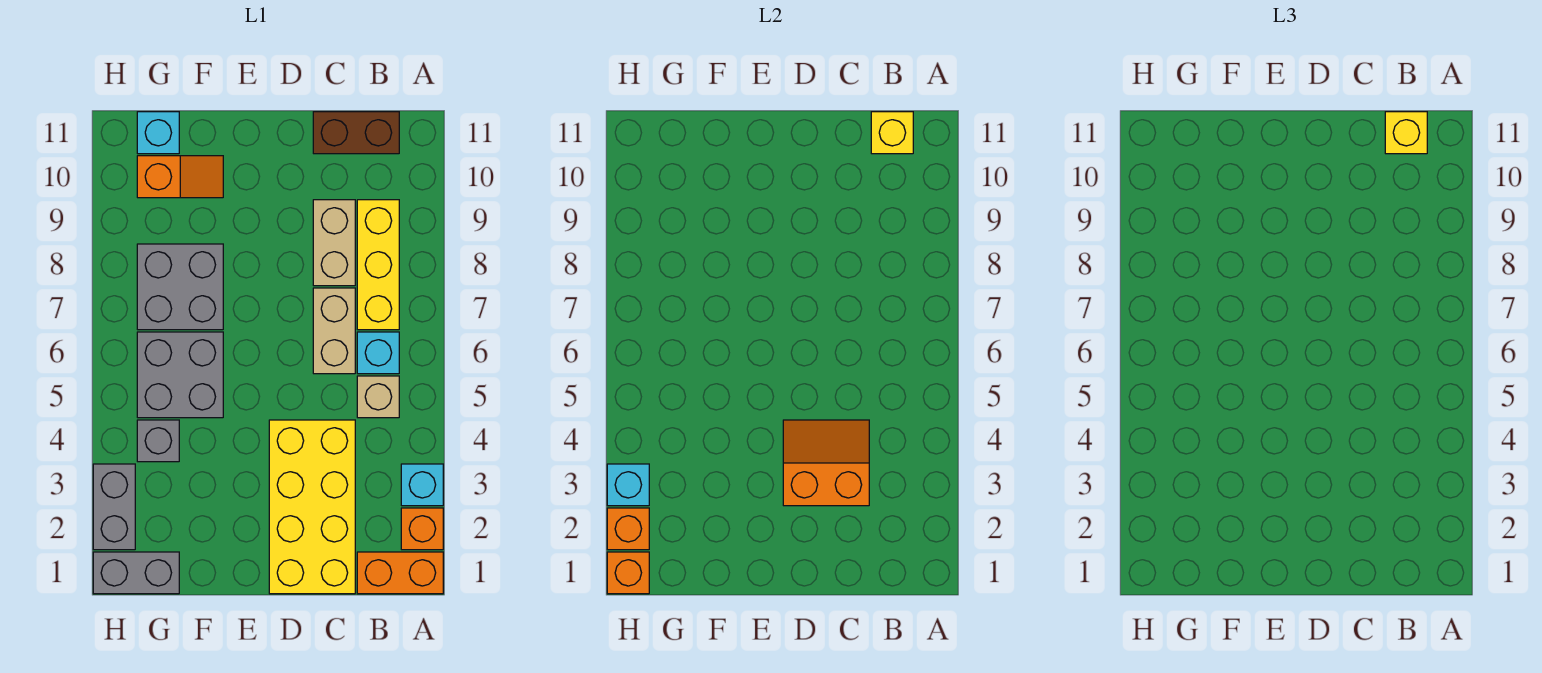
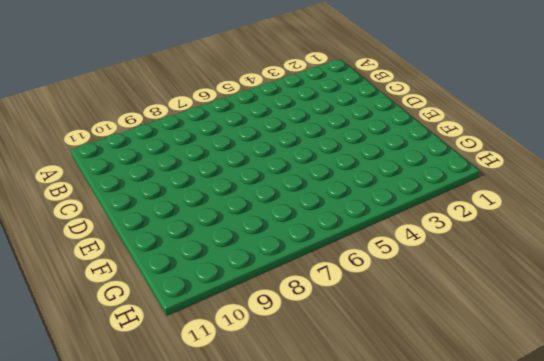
none -> orange 1x2 brick [357,552,443,594]
none -> orange 1x1 brick [401,508,443,550]
none -> cyan 1x1 brick [401,464,443,506]

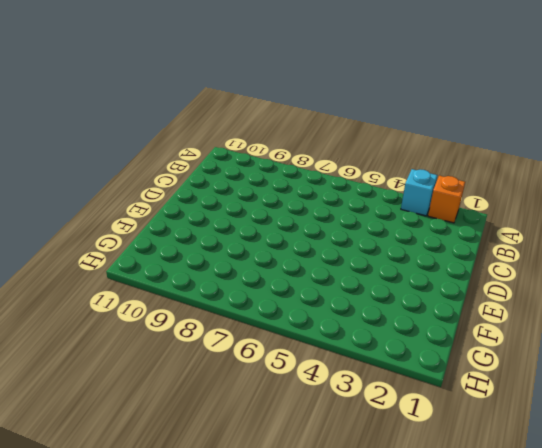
none -> orange 1x2 brick [357,552,443,594]
none -> tan 1x1 brick [357,376,399,418]
none -> cyan 1x1 brick [357,332,399,374]

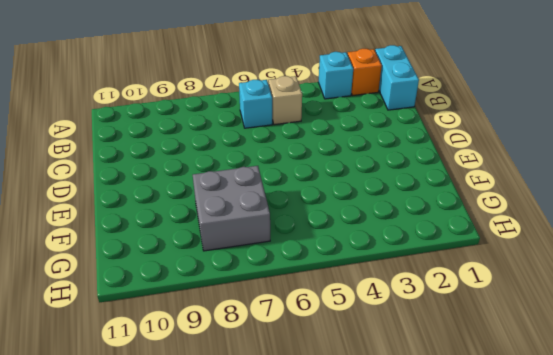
cyan 1x2 brick [375,45,419,110] -> orange 1x2 brick [357,552,443,594]
none -> yellow 1x3 brick [357,200,399,330]
none -> brown 1x2 brick [313,112,399,154]
none -> yellow 2x4 brick [269,420,355,594]

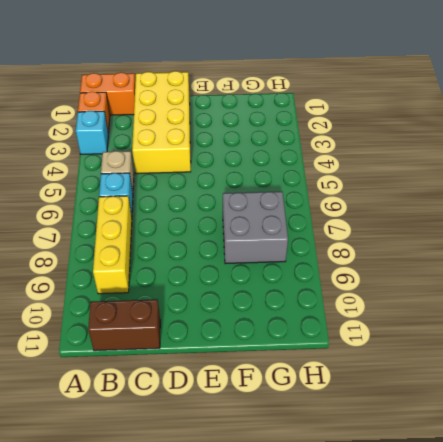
none -> tan 1x2 brick [313,288,355,374]
none -> tan 1x2 brick [313,200,355,286]
none -> grey 2x2 brick [137,332,223,418]

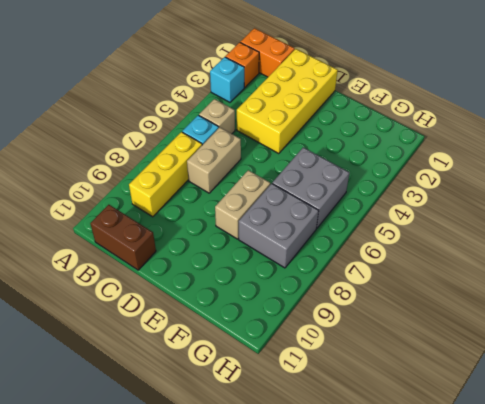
tan 1x2 brick [215,170,270,239] -> tan 1x2 brick moved to [313,200,355,286]
none -> orange 1x2 slope [137,156,223,198]
none -> grey 1x2 brick [93,552,179,594]
none -> grey 1x1 brick [137,420,179,462]

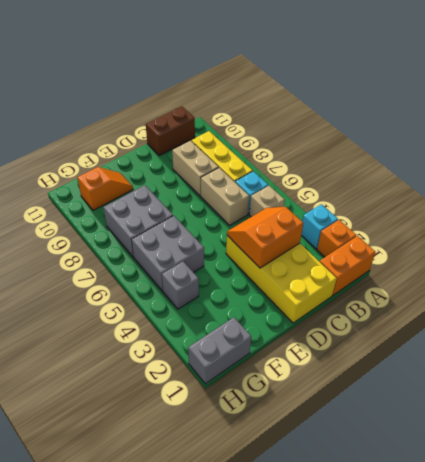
none -> cyan 1x1 brick [137,112,179,154]
none -> grey 1x2 brick [93,464,135,550]
none -> yellow 1x1 brick [871,112,913,154]

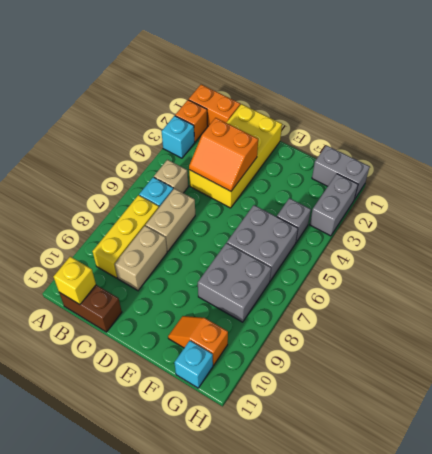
none -> orange 1x1 brick [607,552,649,594]
none -> orange 1x1 brick [607,508,649,550]
none -> cyan 1x1 brick [607,464,649,506]

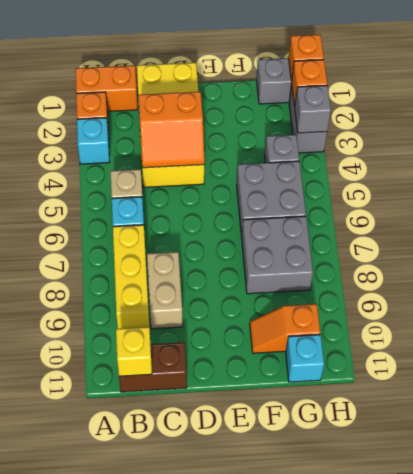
grey 1x1 brick [295,85,331,133] -> cyan 1x1 brick [607,464,649,506]
none -> tan 1x2 brick [313,288,355,374]
none -> yellow 1x1 brick [1385,112,1427,154]

